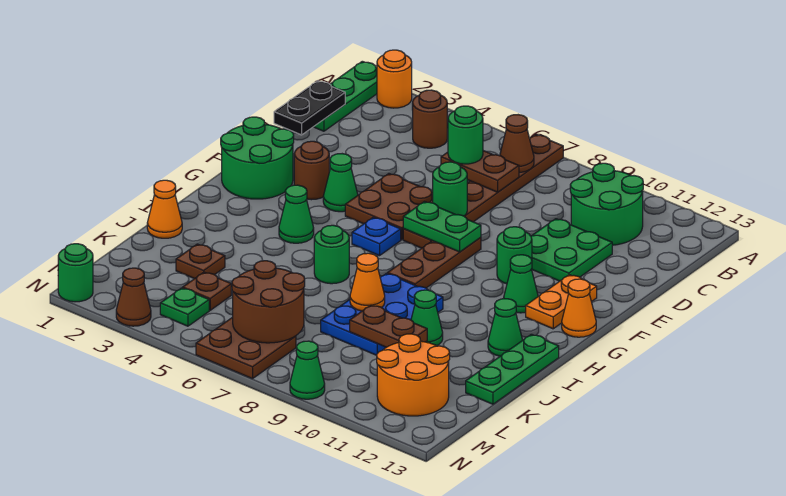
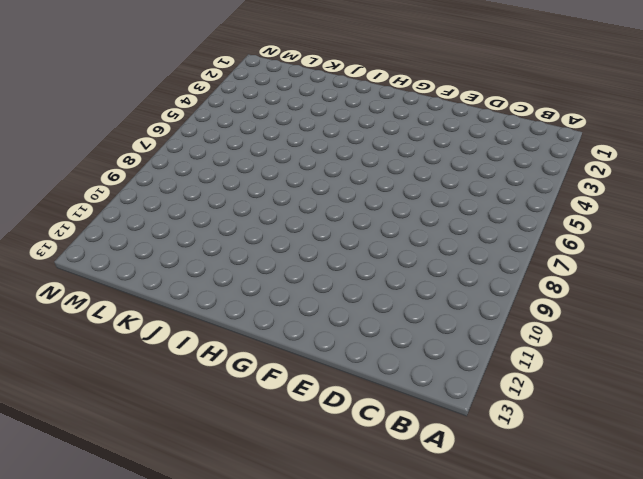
none -> green 1x3 plate [314,61,377,131]
none -> orange 1x1 round brick [377,50,412,108]
none -> brown 1x6 plate [403,135,563,248]
none -> brown 1x1 round brick [412,90,447,148]

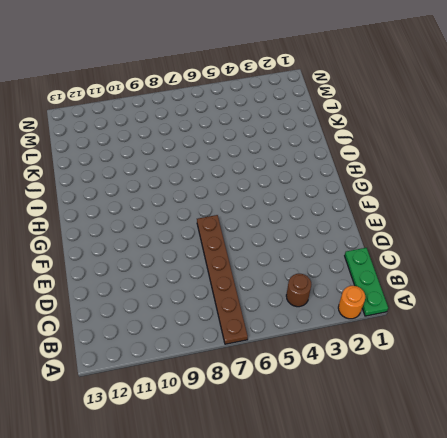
none -> green 2x2 round brick [570,163,643,245]
none -> green 2x2 plate [531,219,612,281]
none -> brown 2x2 plate [345,174,433,240]
none -> green 2x2 round brick [221,117,294,199]

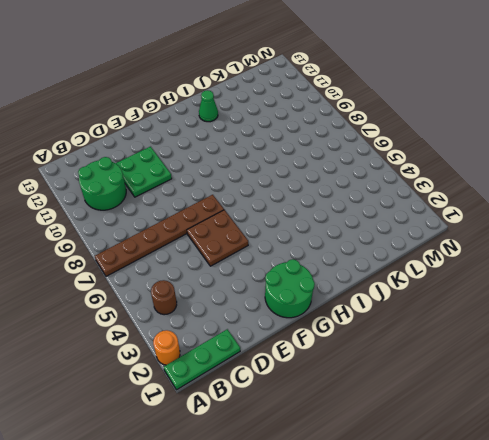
none -> brown 1x1 round brick [294,141,329,200]
none -> green 1x1 cone [323,154,358,212]
none -> brown 1x3 plate [388,237,481,288]
none -> green 1x1 round brick [497,227,532,284]

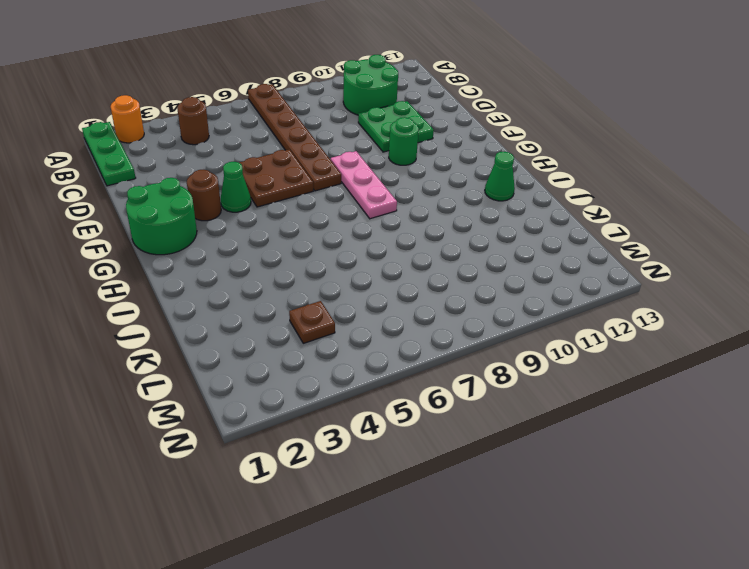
pink 1x3 plate [331,151,397,219] -> brown 1x3 plate [388,237,481,288]
none -> orange 1x2 plate [526,275,597,329]
none -> blue 1x1 plate [352,217,401,256]
none -> green 1x1 cone [504,255,538,313]
none -> orange 1x1 cone [562,279,596,337]

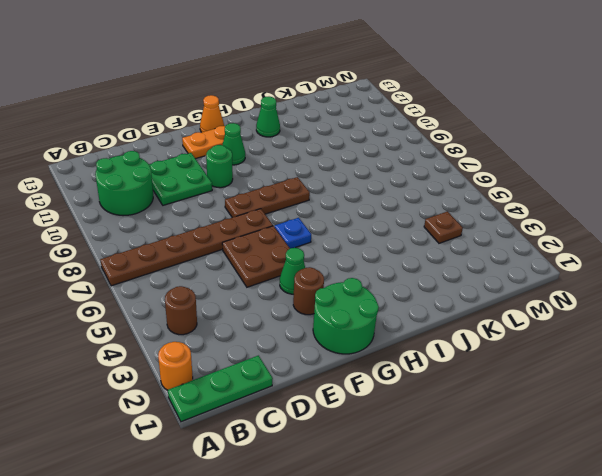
none -> green 1x1 cone [279,185,314,243]
none -> green 1x1 round brick [314,225,349,284]
none -> blue 2x3 plate [321,273,443,355]
none -> green 1x3 plate [466,334,559,404]

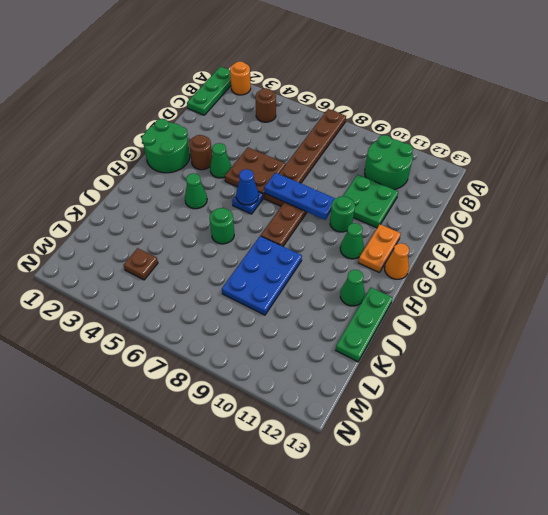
blue 1x3 plate [264,173,335,220] -> green 1x2 plate [403,202,481,252]
blue 1x1 cone [236,169,259,205] -> none
none -> orange 1x1 cone [147,180,182,238]
none -> green 1x1 cone [411,290,443,346]
none -> brown 1x1 plate [176,244,225,279]
none -> orange 2x2 round brick [377,334,450,416]

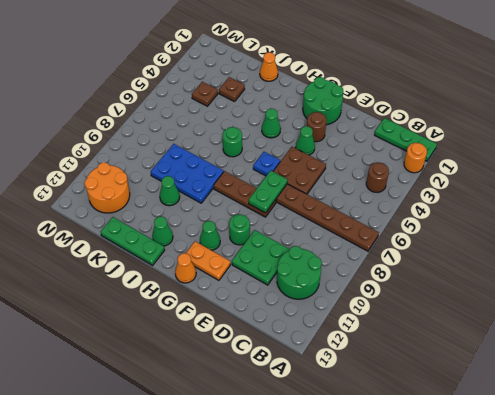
none -> green 1x1 plate [160,288,209,326]
none -> brown 2x2 plate [196,317,296,379]
none -> green 1x1 round brick [58,244,93,302]
none -> brown 1x1 cone [116,268,151,326]

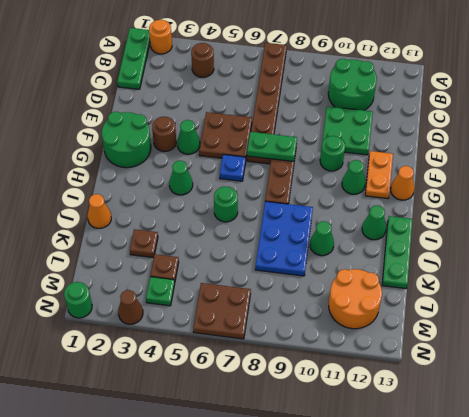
none -> green 1x1 cone [290,341,325,399]
none -> brown 1x1 cone [500,115,534,173]
none -> black 1x2 plate [274,81,345,135]
none -> brown 1x2 plate [441,151,519,192]

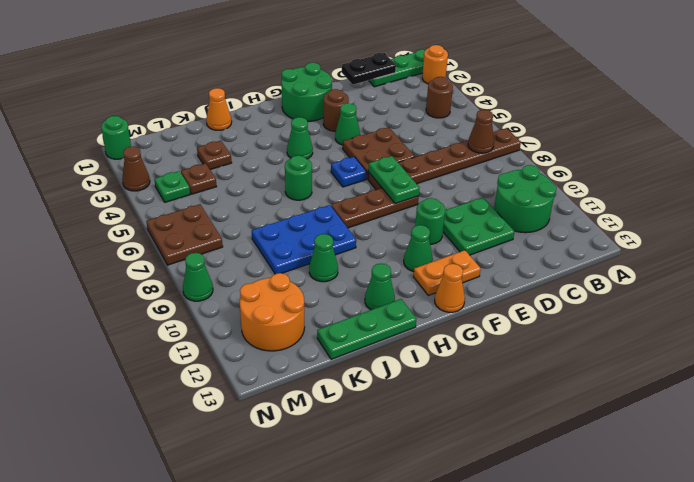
none -> brown 1x2 plate [441,151,519,192]
none -> green 1x1 round brick [432,162,467,216]
none -> orange 1x1 cone [350,253,385,311]
none -> brown 1x2 plate [350,305,427,347]

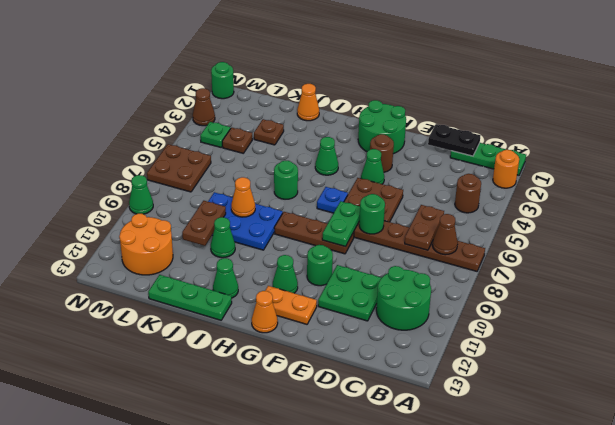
none -> brown 2x2 round brick [232,261,305,343]
none -> green 1x1 round brick [448,106,483,164]

